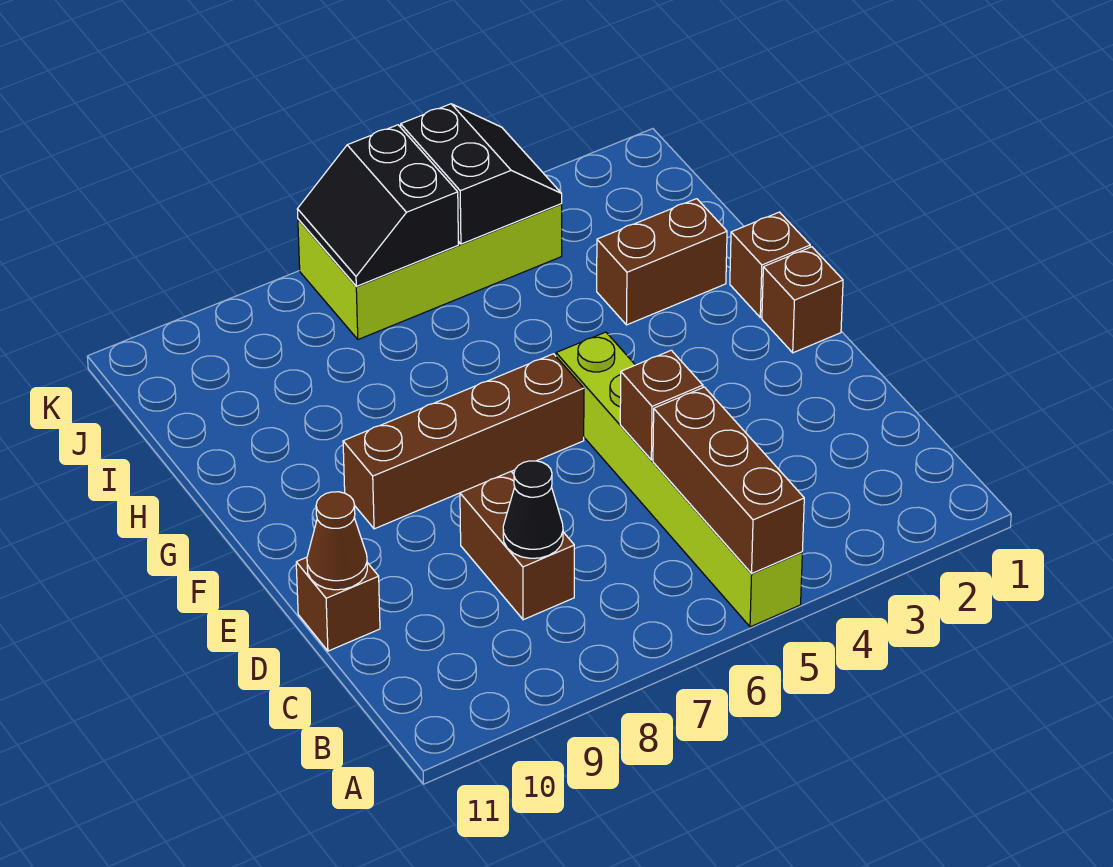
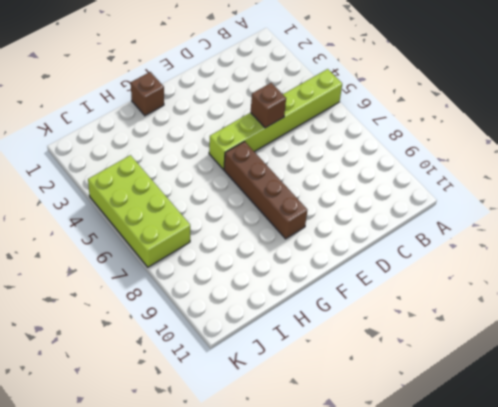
none -> brown 1x2 brick [460,472,574,620]
none -> brown 1x1 brick [296,557,380,651]
none -> brown 1x1 brick [762,247,843,353]

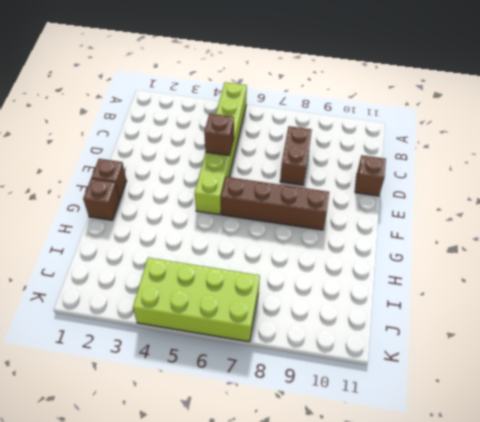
none -> brown 1x2 brick [597,199,727,325]
none -> brown 1x3 brick [653,387,804,574]
none -> black 1x1 cone [503,461,563,558]

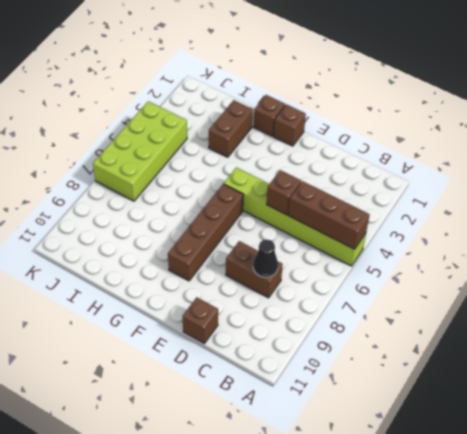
none -> brown 1x1 cone [307,492,367,590]
none -> black 2x2 slope [401,104,562,244]
none -> black 2x2 slope [297,125,458,286]

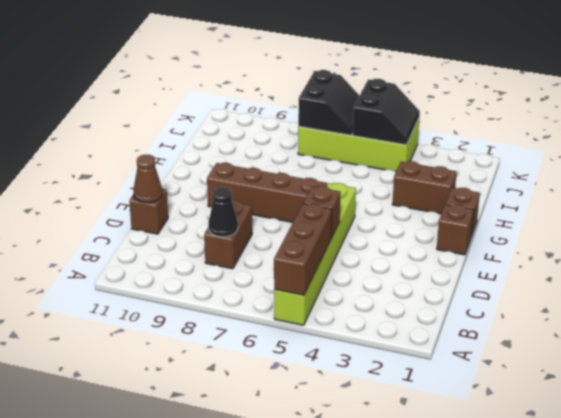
black 2x2 slope [298,70,360,135] -> black 2x2 slope turned to [297,125,458,286]

